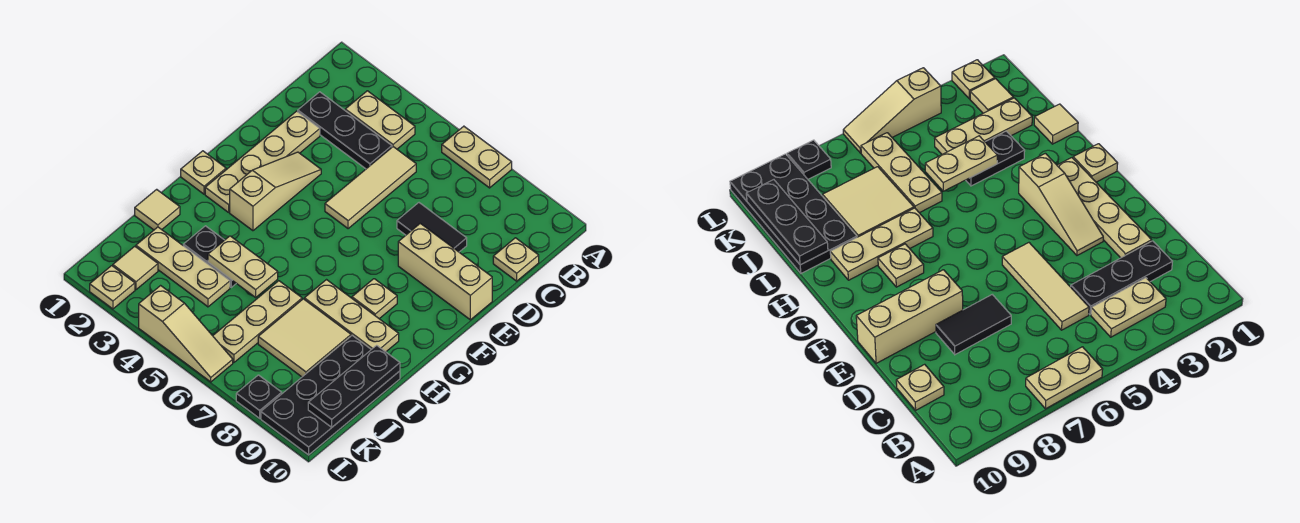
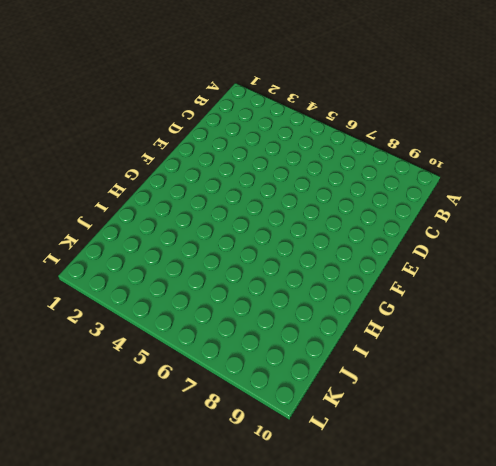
none -> tan 1x2 plate [442,126,512,188]
none -> tan 1x2 plate [345,91,415,149]
none -> black 1x3 plate [298,92,392,169]

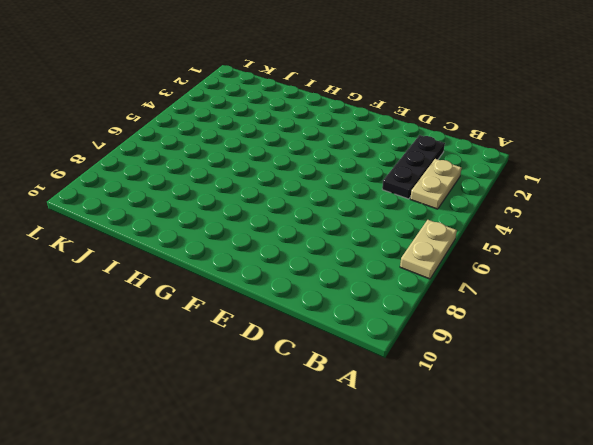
none -> tan 1x3 tile [325,147,416,229]
none -> tan 1x1 plate [493,238,539,281]
none -> tan 1x4 plate [205,111,320,212]

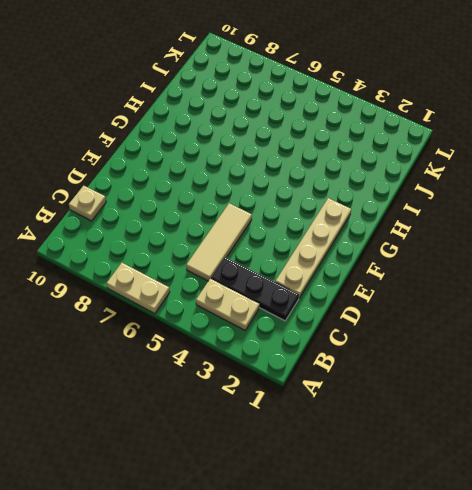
none -> black 1x2 tile [397,203,467,252]
none -> tan 1x3 slope [230,152,321,231]
none -> tan 1x3 brick [398,223,492,320]

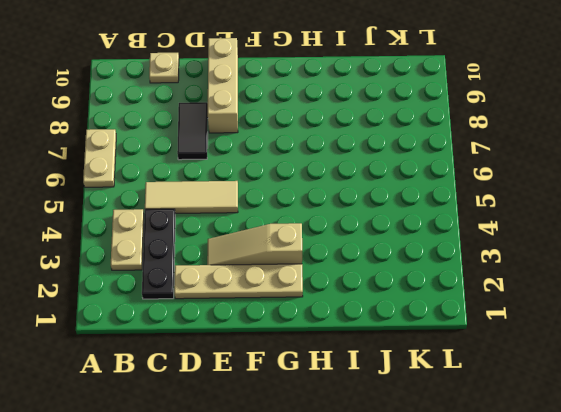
none -> tan 1x1 plate [181,151,226,194]
none -> tan 1x1 plate [352,279,397,319]
none -> tan 1x3 plate [304,280,399,352]

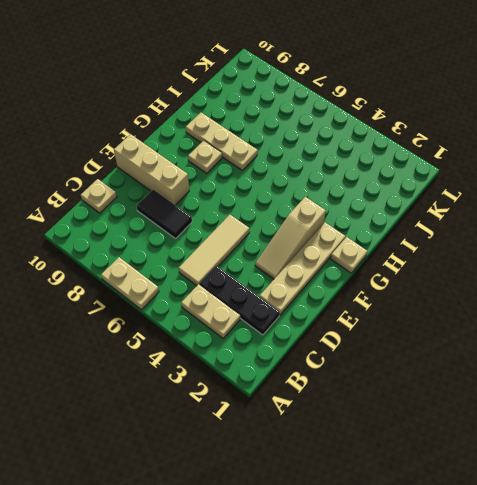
none -> tan 1x1 tile [135,189,180,230]
none -> black 1x2 plate [183,226,236,287]
none -> tan 1x3 plate [213,281,302,363]

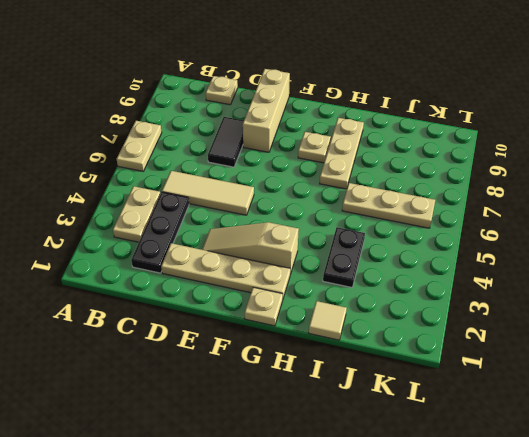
none -> tan 2x2 tile [258,299,351,377]
none -> black 2x4 plate [261,335,400,455]
none -> tan 1x3 plate [136,227,230,307]

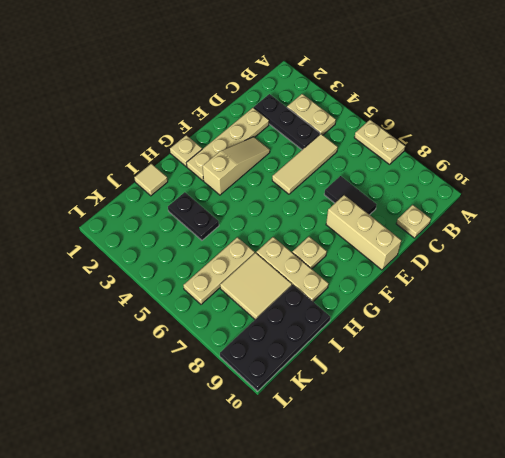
none -> tan 1x3 plate [136,227,230,307]
none -> tan 1x1 tile [113,246,158,290]
none -> tan 1x1 plate [90,266,135,309]

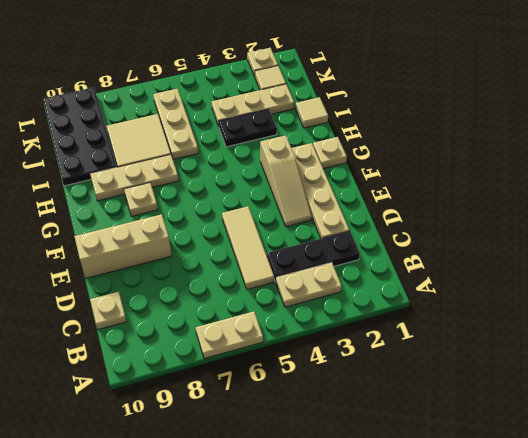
none -> black 1x2 tile [397,203,467,252]
none -> tan 1x3 slope [139,286,233,382]
none -> black 1x1 plate [236,375,282,418]

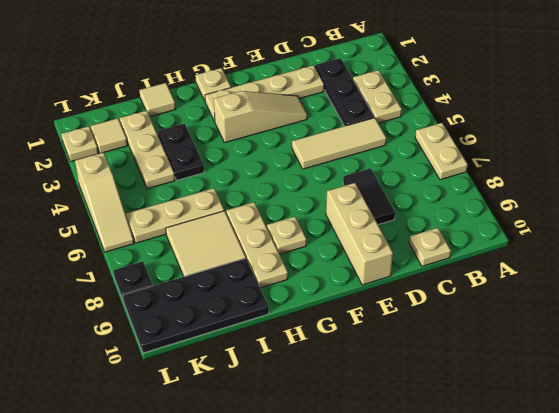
none -> tan 1x2 plate [208,236,278,297]
none -> black 1x3 plate [308,345,400,427]

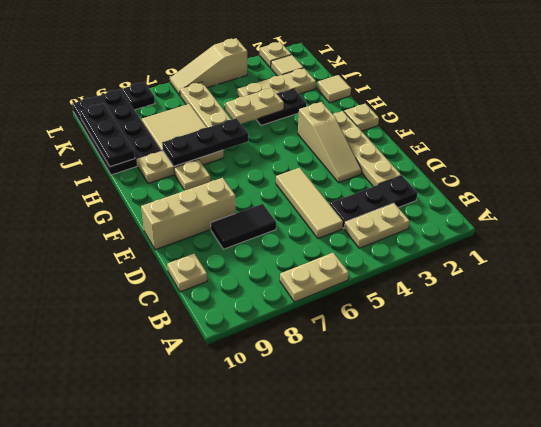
black 1x3 plate [162,118,248,166] -> none

